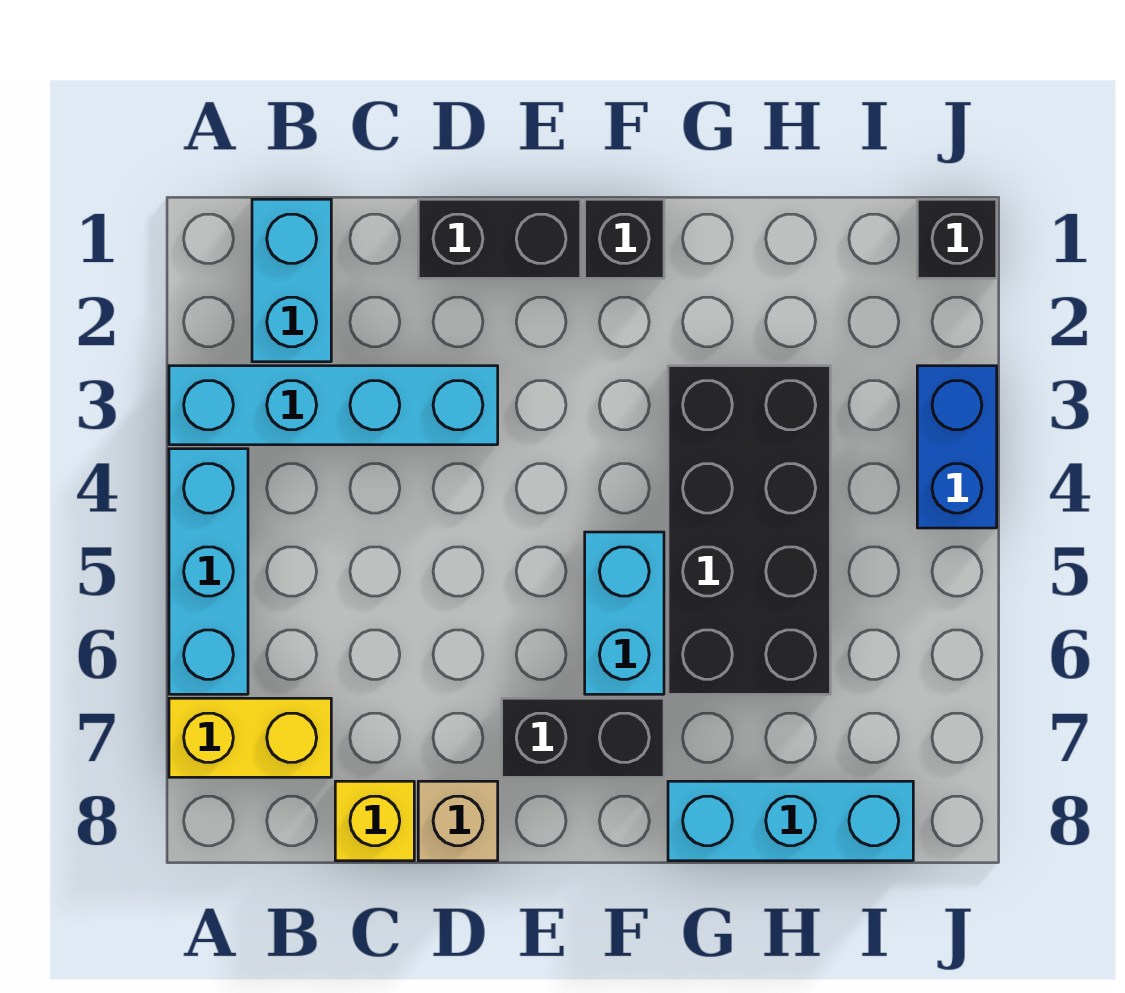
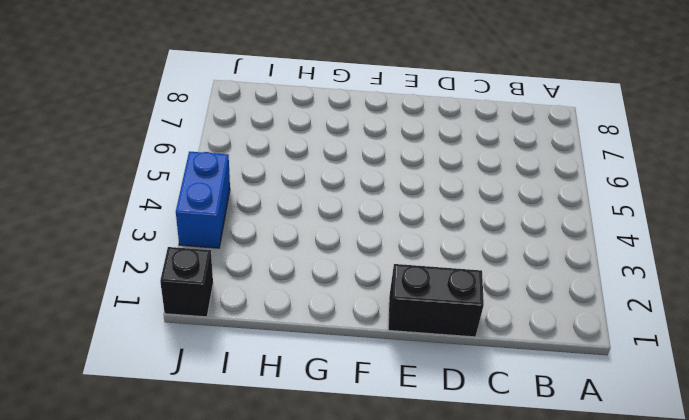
none -> cyan 1x4 brick [169,366,498,445]
none -> cyan 1x3 brick [169,449,248,694]
none -> yellow 1x2 brick [169,698,331,777]

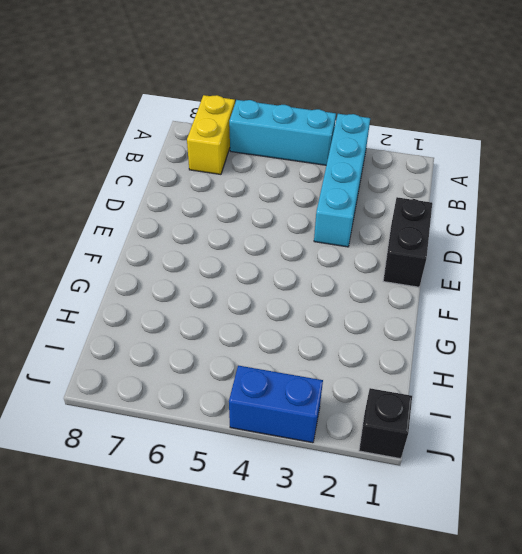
none -> cyan 1x2 brick [252,199,331,362]
none -> yellow 1x1 brick [335,781,414,861]
none -> tan 1x1 brick [418,781,498,861]

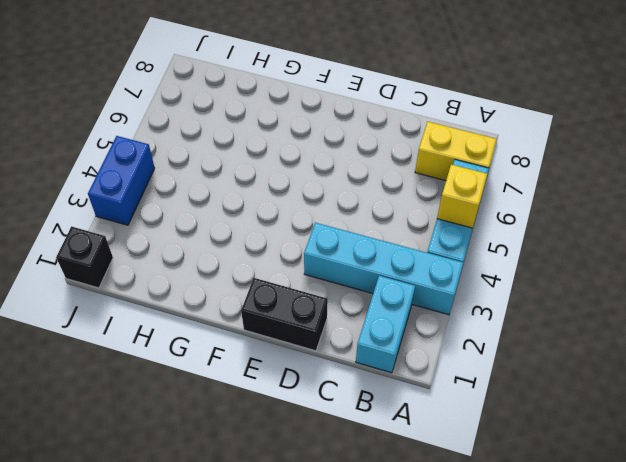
yellow 1x1 brick [437,165,487,228] -> yellow 1x1 brick moved to [335,781,414,861]
none -> tan 1x1 brick [418,781,498,861]
none -> black 1x2 brick [502,698,664,777]
none -> black 1x1 brick [585,199,664,278]

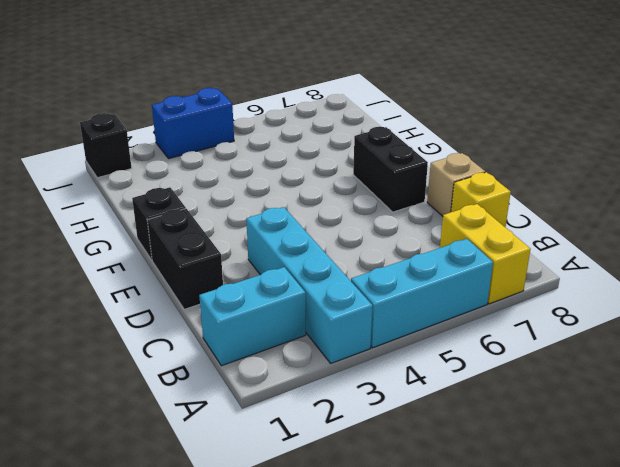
none -> cyan 1x2 brick [585,532,664,694]
none -> black 2x4 brick [668,366,830,694]
none -> cyan 1x3 brick [668,781,913,861]

